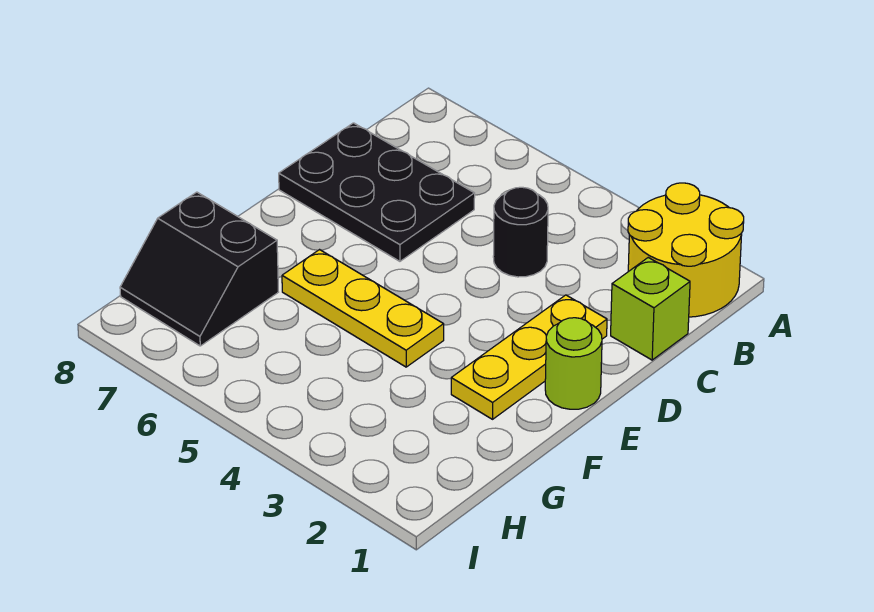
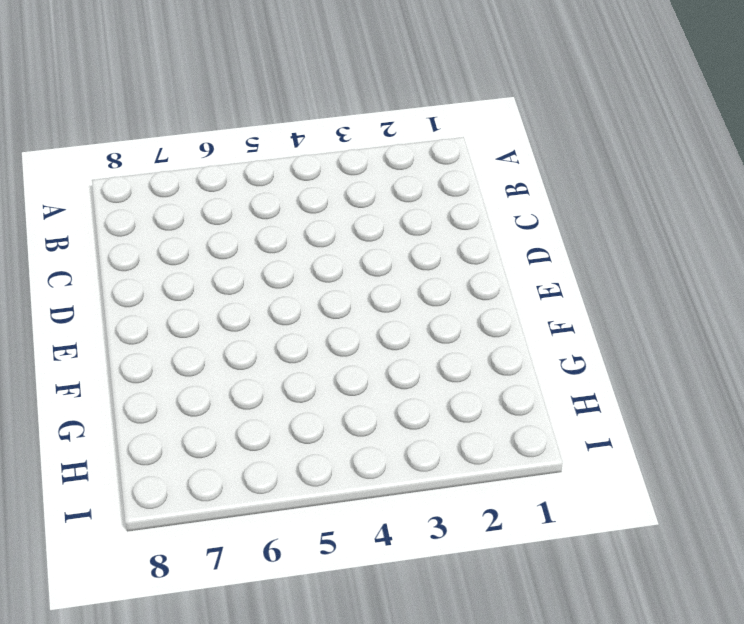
none -> yellow 2x2 round brick [628,183,744,317]
none -> lime 1x1 brick [611,258,690,360]

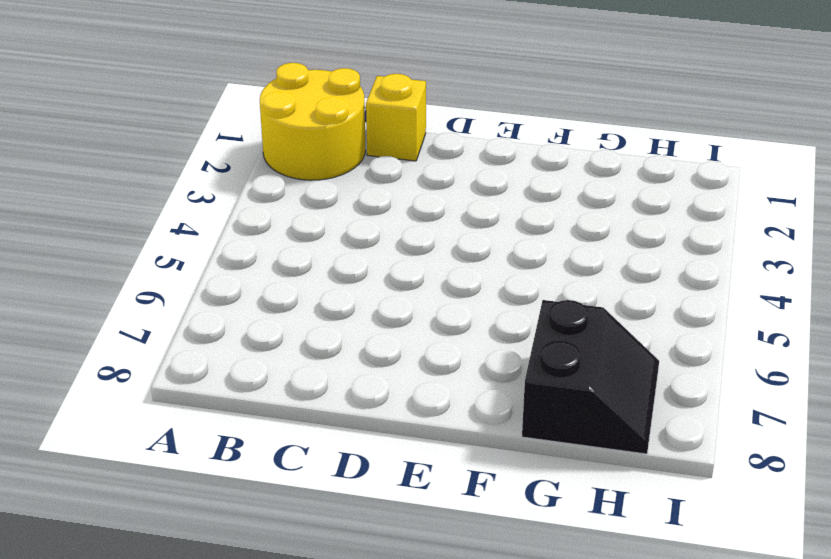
yellow 1x1 brick [366,74,426,161] -> lime 1x1 brick [611,258,690,360]
none -> black 1x1 round brick [493,187,548,277]
none -> black 2x3 plate [279,123,475,261]

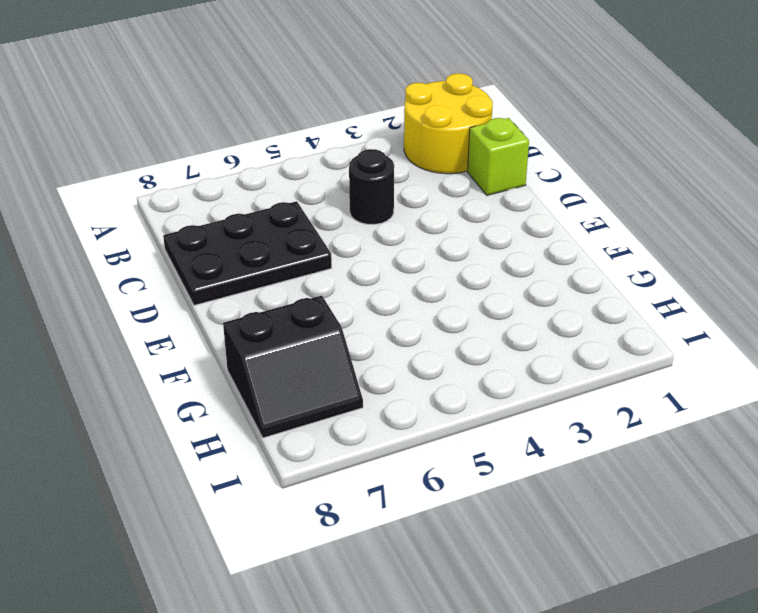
none -> yellow 1x3 plate [451,295,607,419]
none -> lime 1x1 round brick [545,318,602,409]

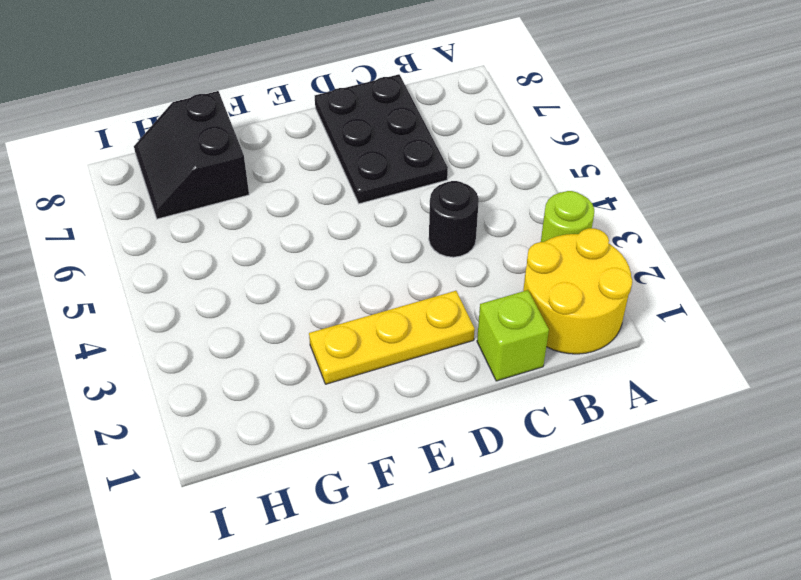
lime 1x1 round brick [541,191,594,242] -> lime 1x1 round brick moved to [545,318,602,409]
none -> yellow 1x3 plate [282,250,444,367]

